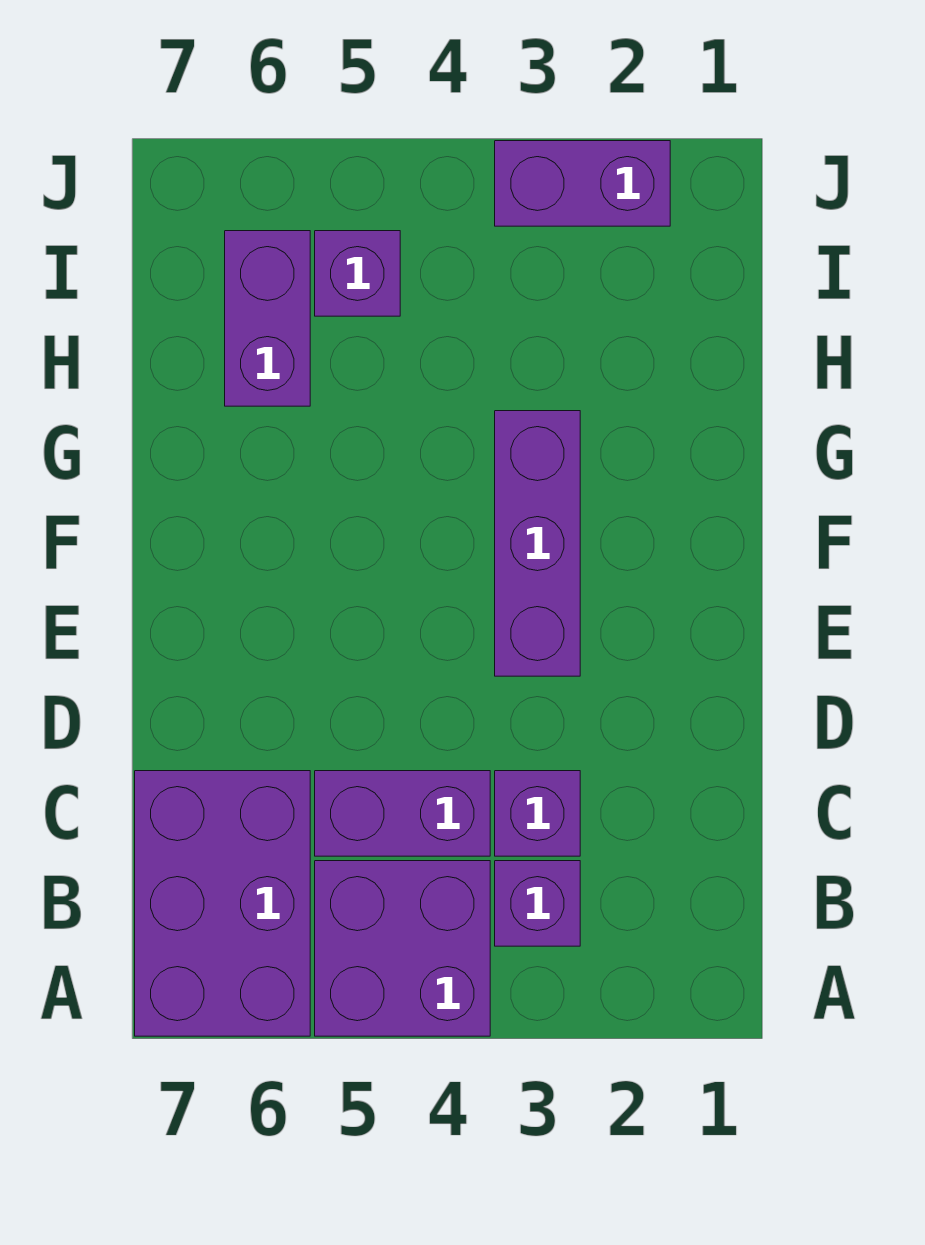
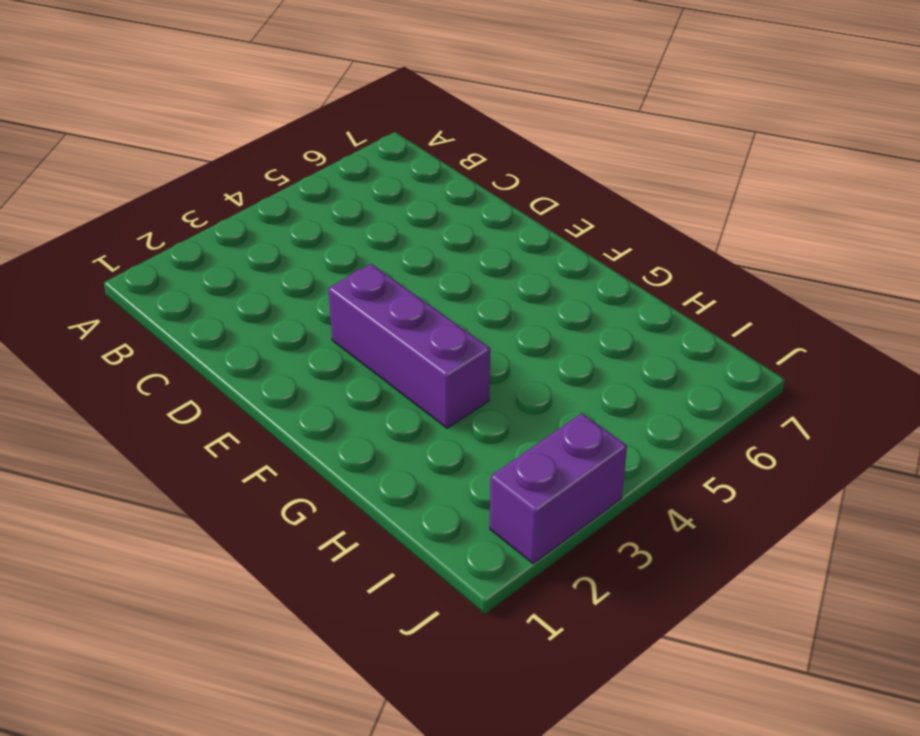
none -> purple 2x2 brick [315,861,490,1036]
none -> purple 2x3 brick [135,771,310,1036]

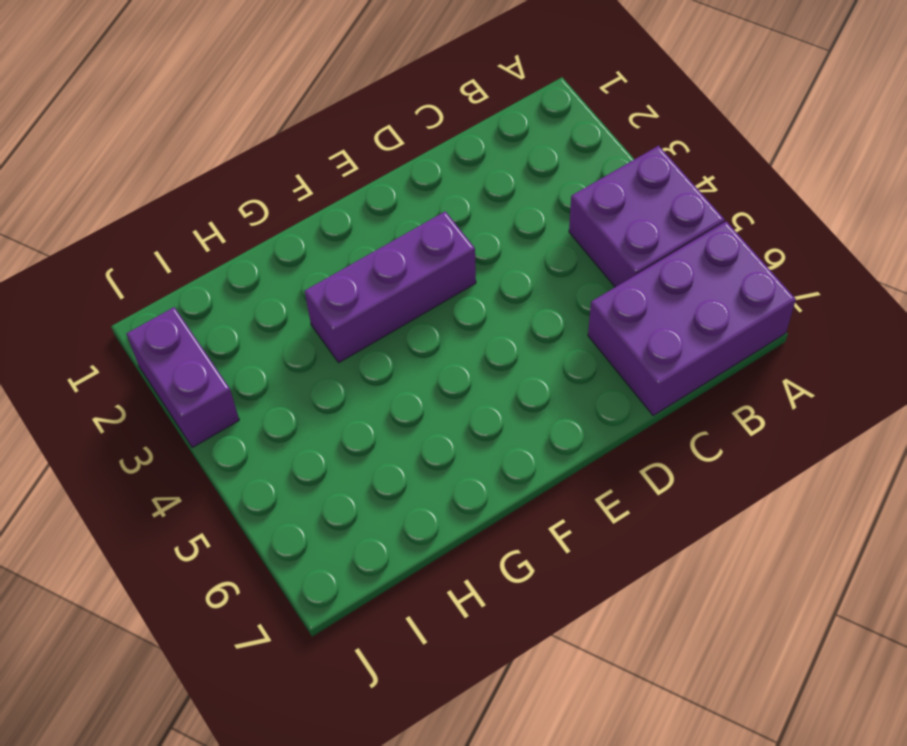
none -> purple 1x1 brick [495,861,580,946]
none -> purple 1x1 brick [495,771,580,856]

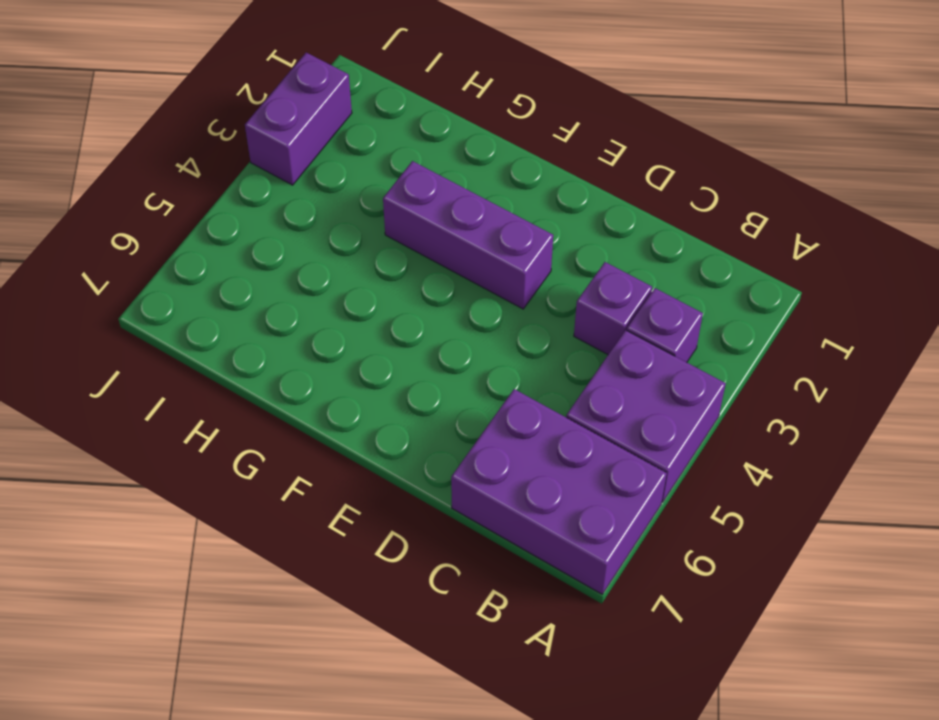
none -> purple 1x2 brick [315,771,490,856]
none -> purple 1x2 brick [225,231,310,406]

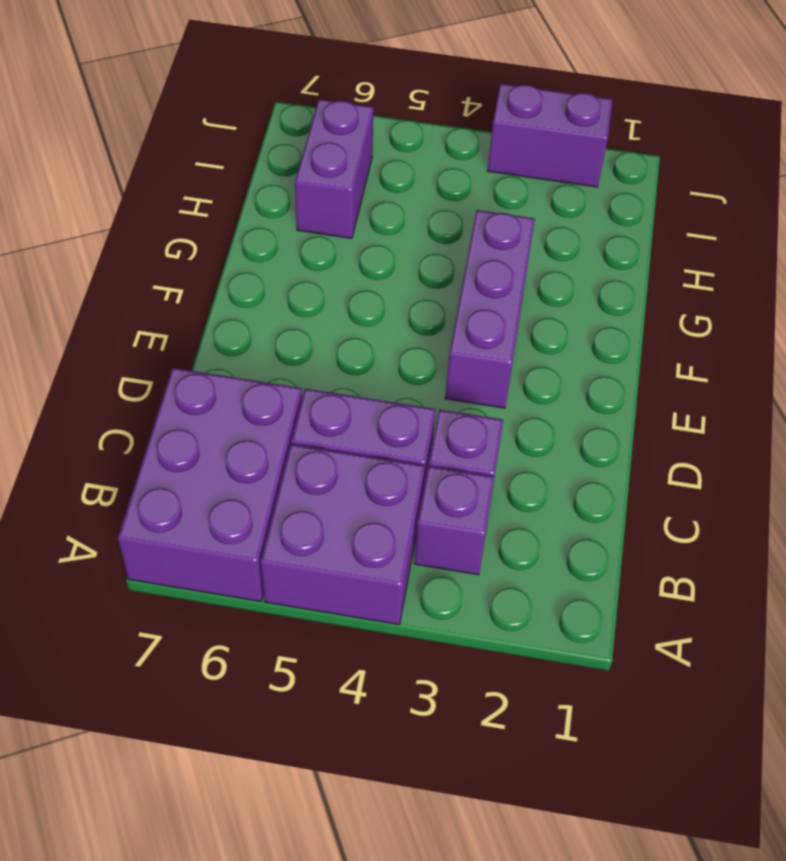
none -> purple 1x1 brick [315,231,400,316]

